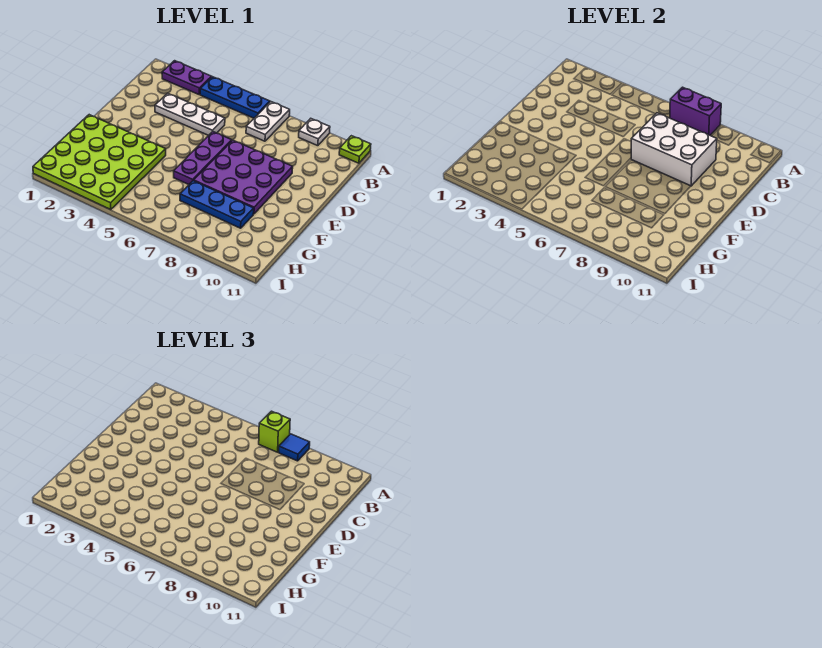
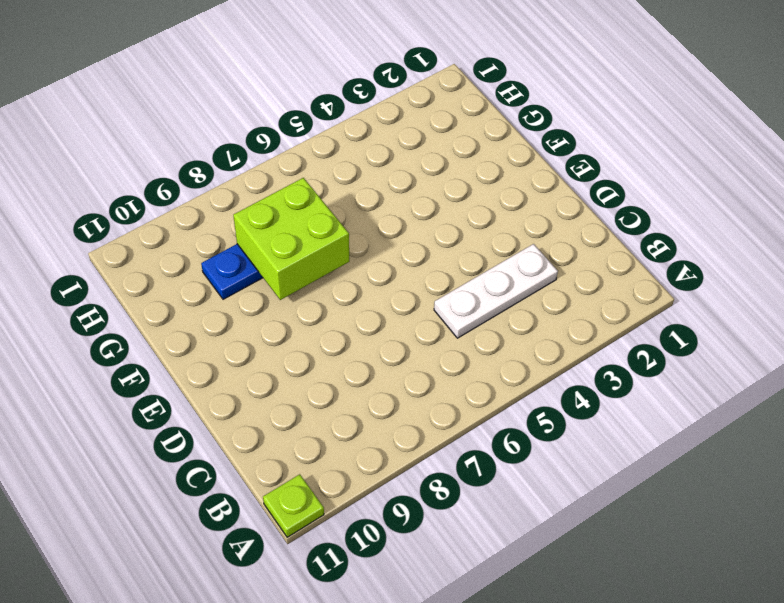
lime 2x2 brick [233,178,349,300] -> none
none -> purple 1x2 plate [162,61,212,94]
none -> blue 1x3 plate [200,77,270,118]
none -> white 1x2 plate [246,102,290,141]

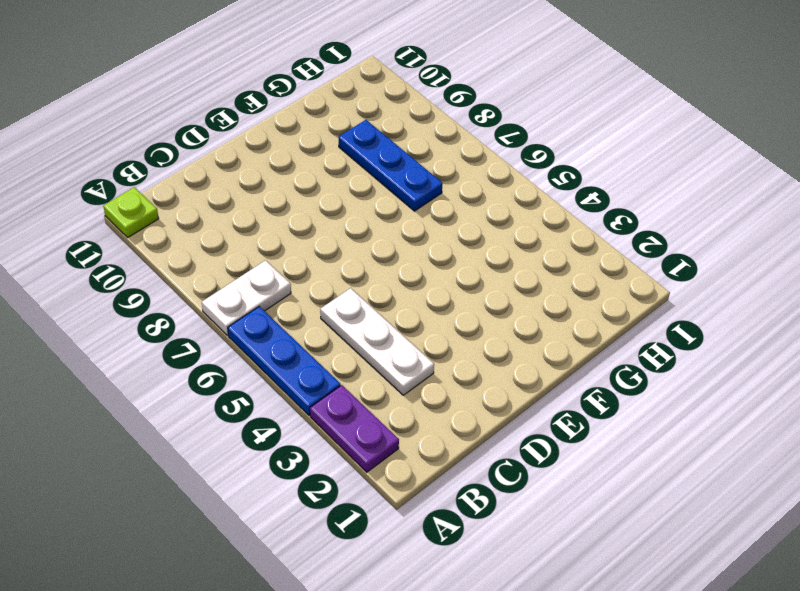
none -> white 1x1 plate [299,119,330,146]
none -> purple 1x3 plate [174,132,232,184]
none -> purple 3x3 plate [194,140,293,214]

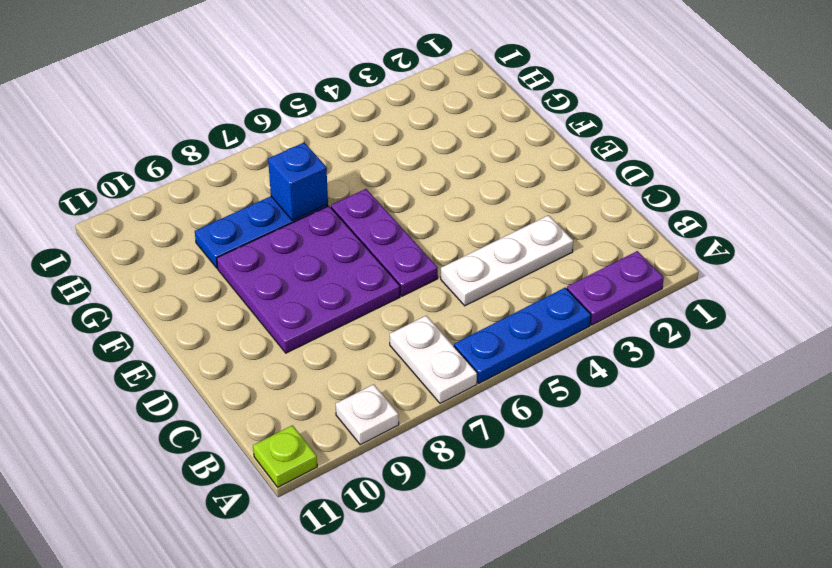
blue 1x1 brick [268,143,328,220] -> none
none -> lime 4x4 plate [33,115,166,210]
none -> purple 1x2 brick [670,87,721,135]
none -> white 2x3 brick [631,113,717,186]

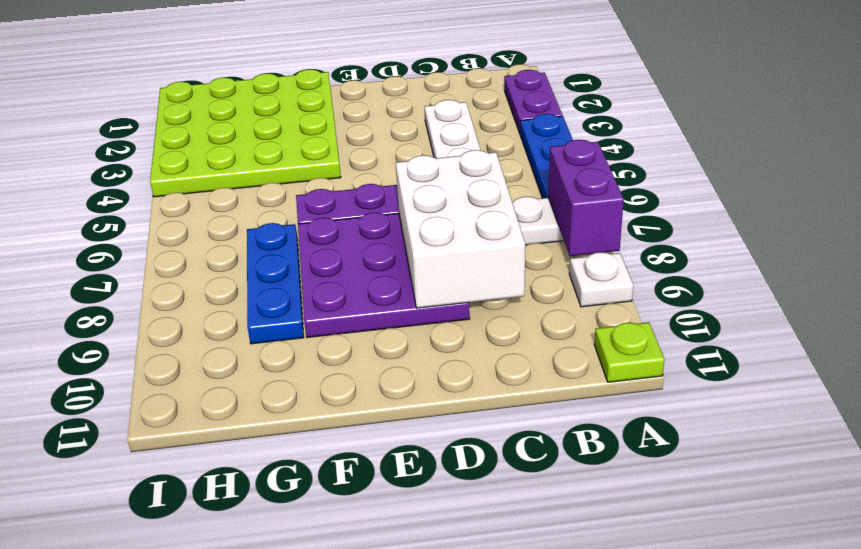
none -> lime 1x1 brick [259,411,290,452]
none -> blue 1x1 tile [278,434,310,461]

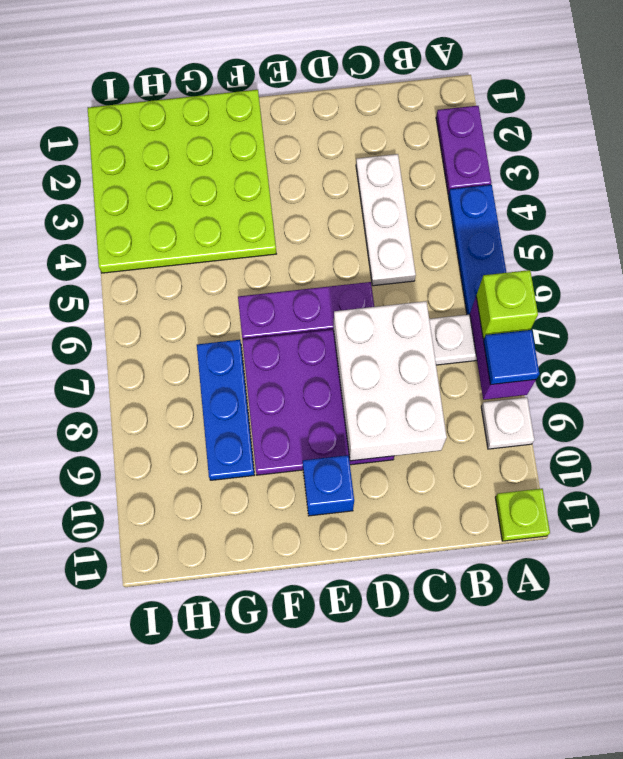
blue 1x1 brick [303,455,354,516] -> none

